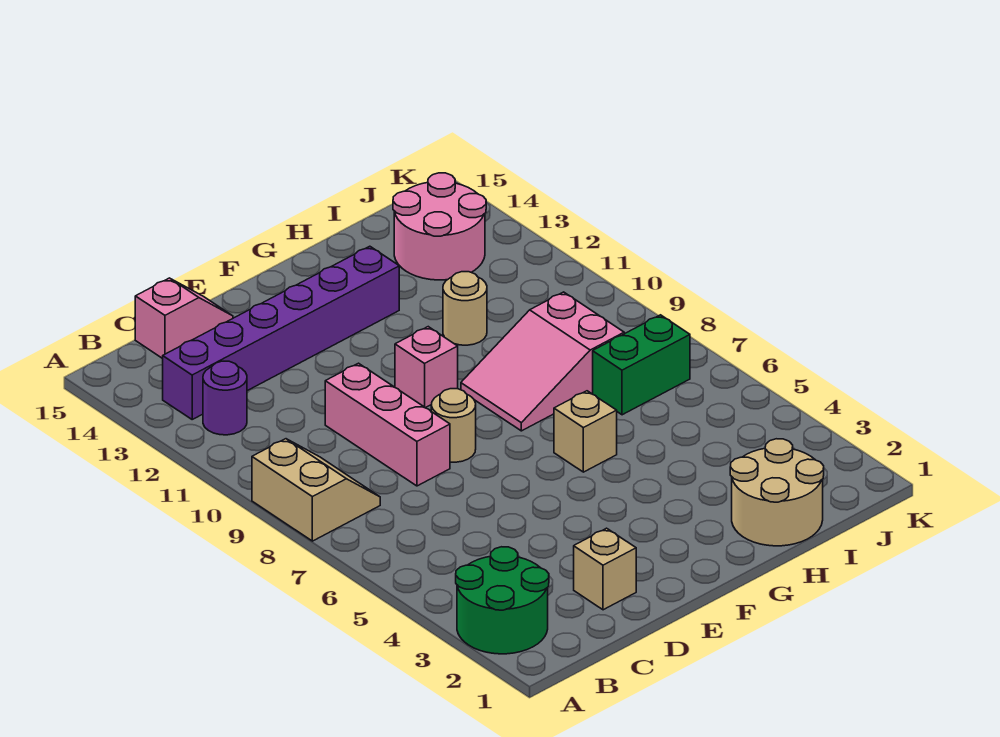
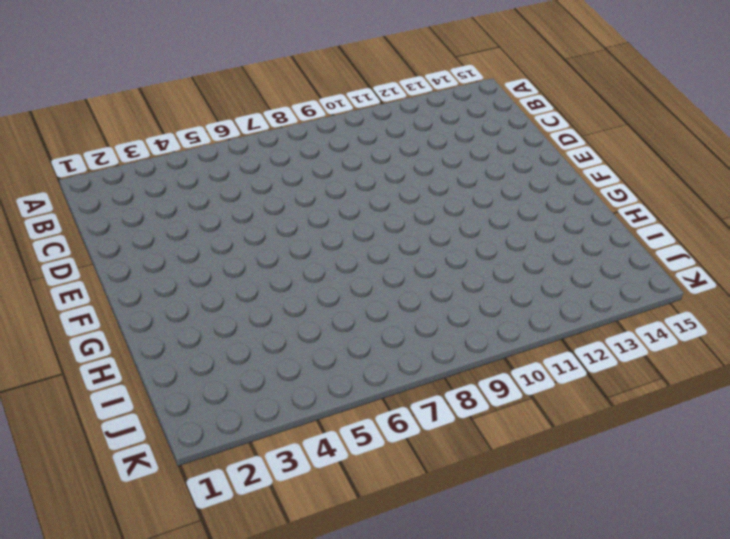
none -> green 2x2 round brick [456,547,549,654]
none -> tan 2x2 slope [252,439,380,541]
none -> purple 1x1 round brick [203,361,247,435]

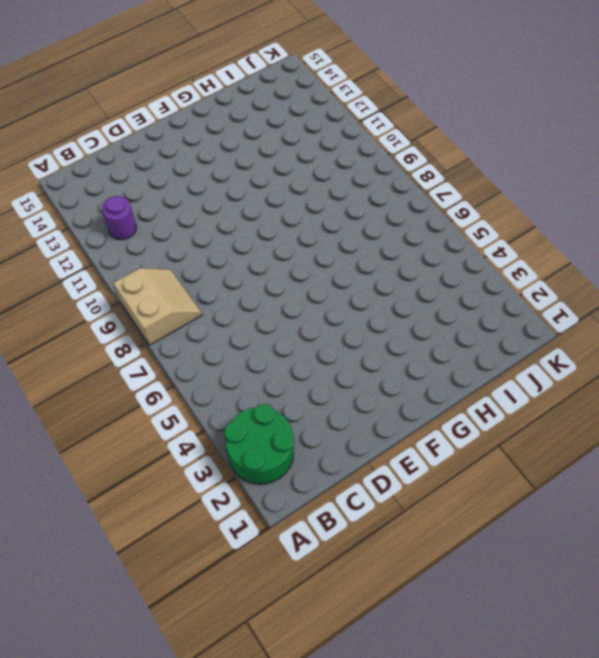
none -> purple 1x6 brick [163,246,399,419]
none -> pink 1x2 slope [135,278,233,359]
none -> tan 1x1 brick [574,528,636,610]

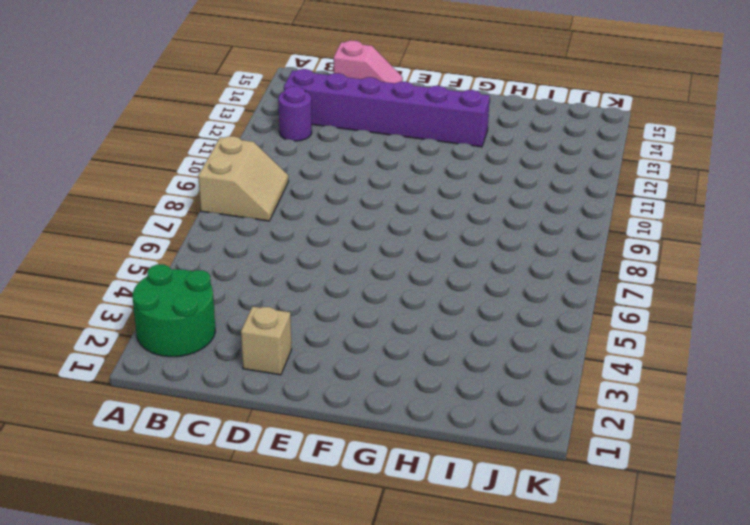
none -> pink 1x3 brick [325,363,450,486]
none -> tan 1x1 round brick [431,389,476,462]
none -> pink 1x1 brick [395,327,458,408]

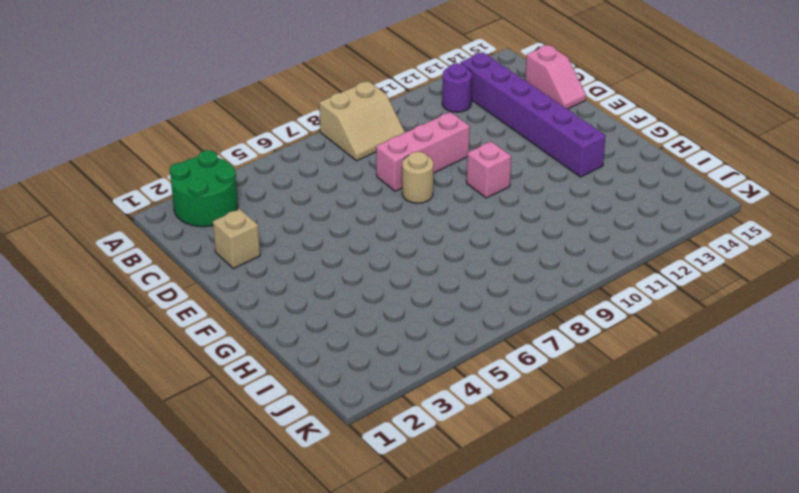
none -> tan 1x1 brick [554,391,617,472]
none -> pink 2x3 slope [461,292,624,431]
none -> tan 2x2 round brick [730,439,824,546]

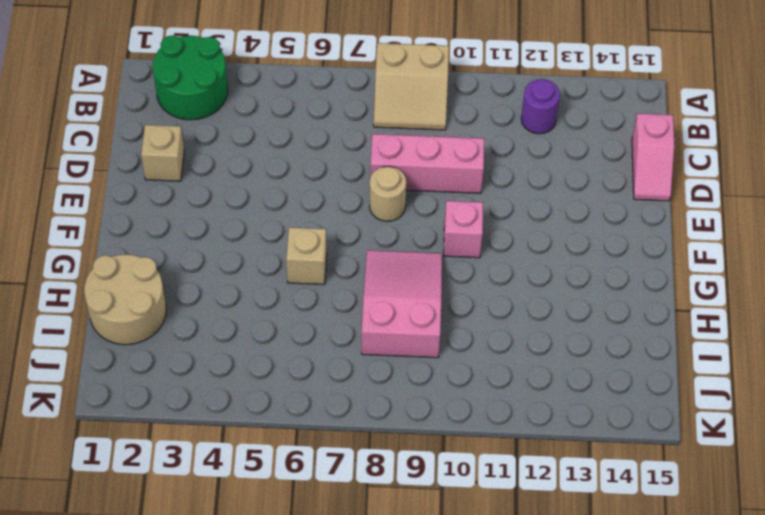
none -> purple 1x6 brick [163,246,399,419]
none -> tan 1x1 round brick [443,272,487,345]
none -> green 1x2 brick [593,315,690,415]

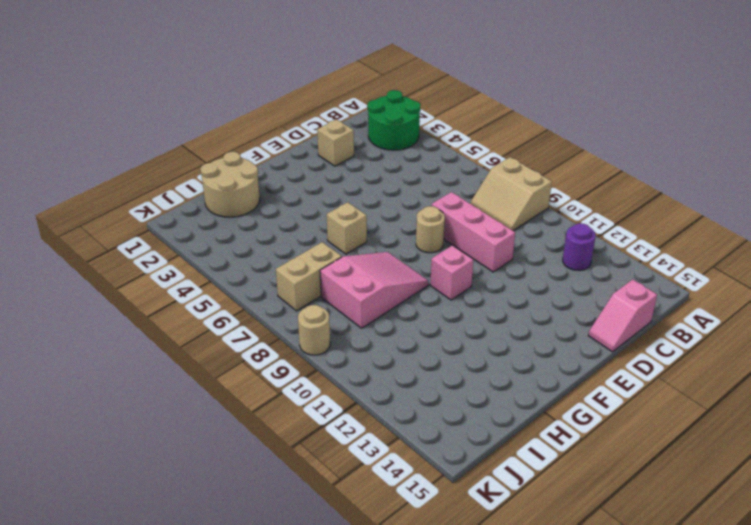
tan 1x2 brick [276,242,342,311] -> green 1x2 brick [593,315,690,415]
tan 1x1 round brick [298,305,330,355] -> tan 1x1 round brick moved to [443,272,487,345]
none -> purple 1x6 brick [163,246,399,419]
none -> pink 2x2 round brick [393,173,486,280]

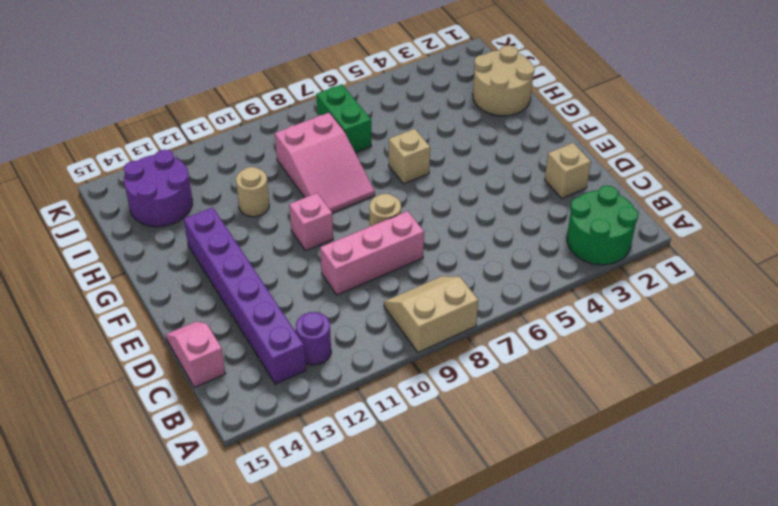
purple 2x2 round brick [124,150,192,227] -> pink 2x2 round brick [393,173,486,280]

